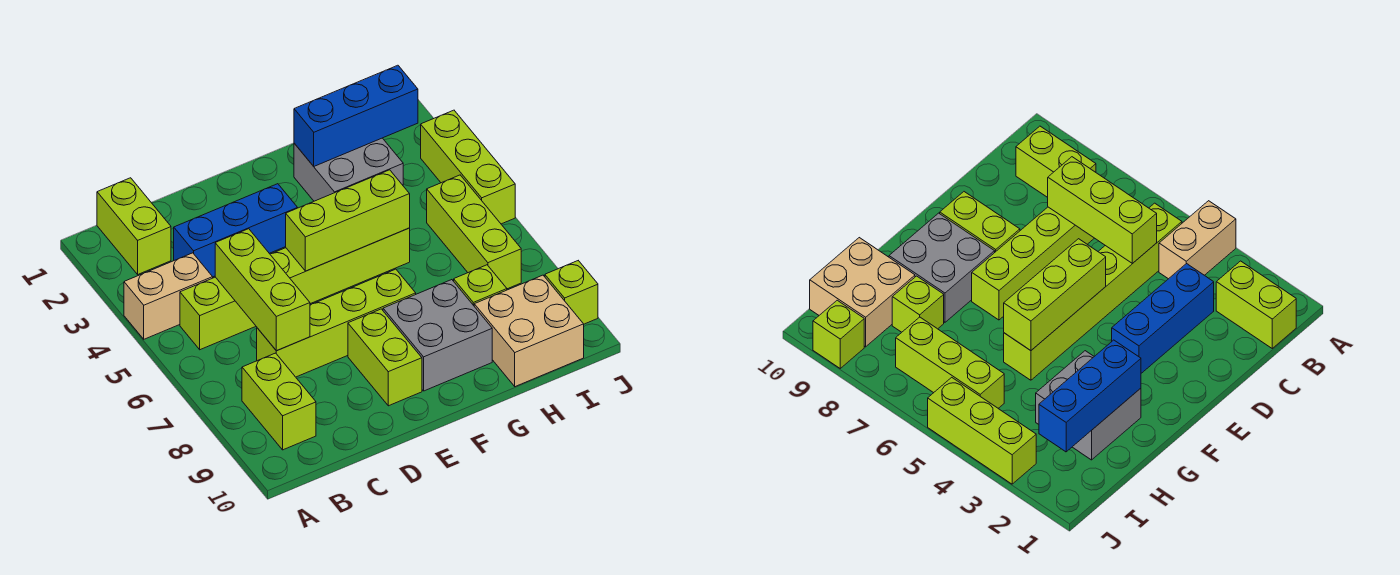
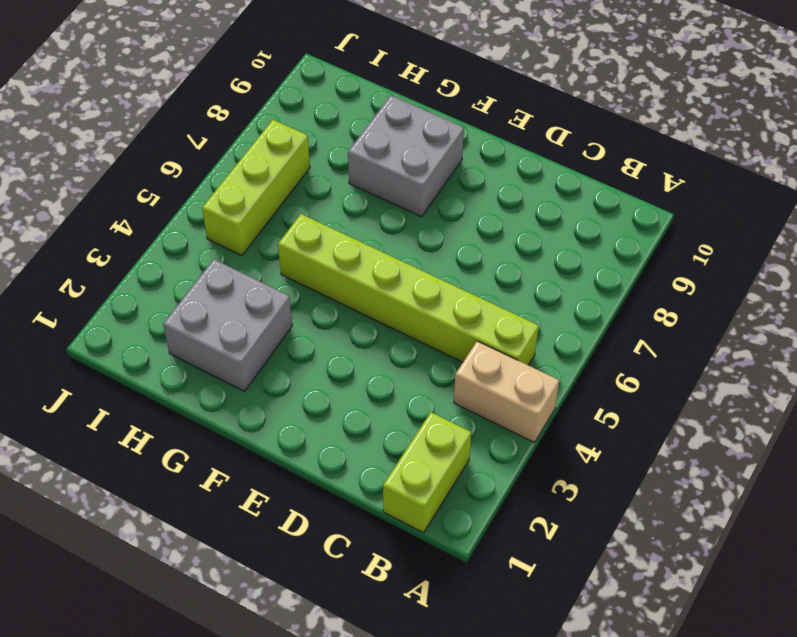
none -> lime 1x2 brick [242,353,316,450]
none -> blue 1x3 brick [174,184,297,277]
none -> lime 1x4 brick [257,269,416,377]

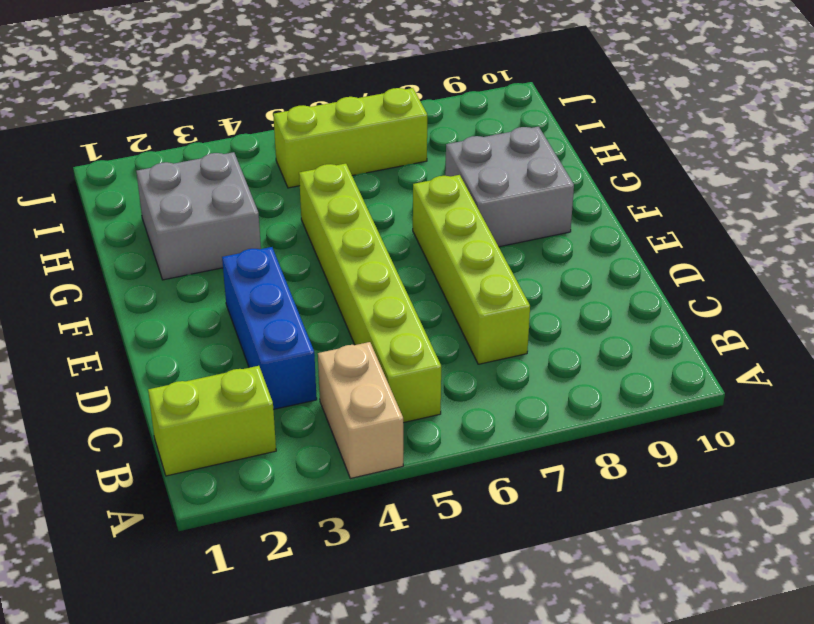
none -> lime 1x2 brick [242,353,316,450]
none -> lime 1x2 brick [348,309,422,406]
none -> lime 1x1 brick [454,265,507,306]

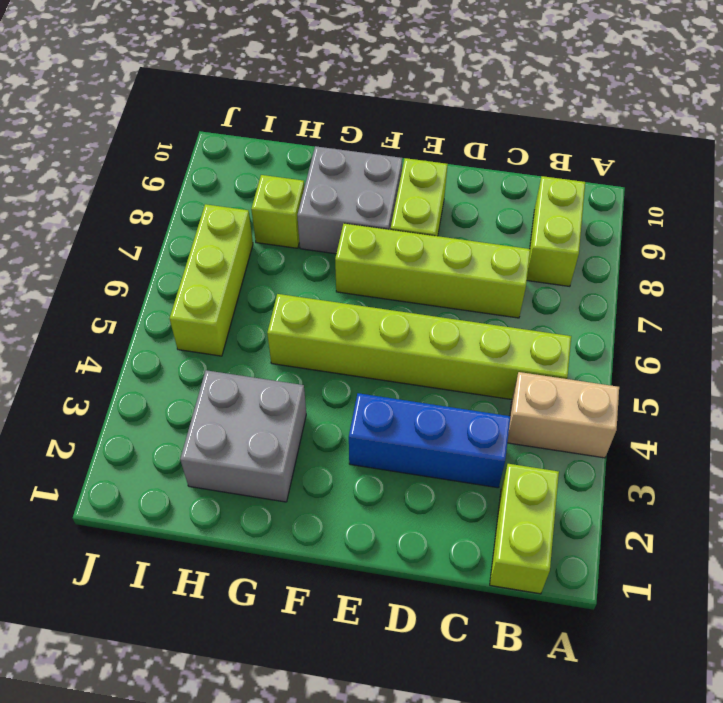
none -> tan 2x2 brick [474,275,584,387]
none -> lime 1x3 brick [421,110,515,224]
none -> lime 1x1 brick [545,261,598,324]

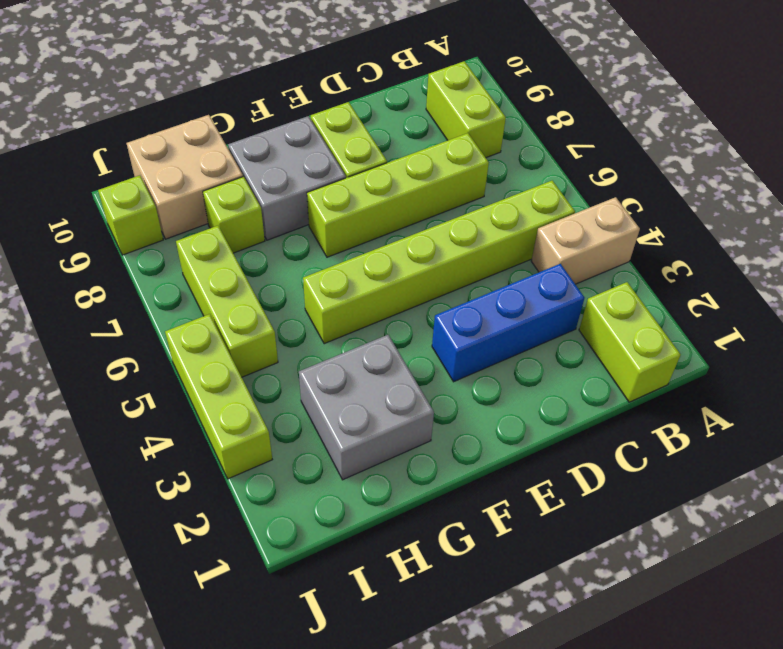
none -> lime 1x3 brick [215,229,310,351]
none -> lime 1x3 brick [286,170,410,271]
none -> blue 1x3 brick [294,65,418,166]

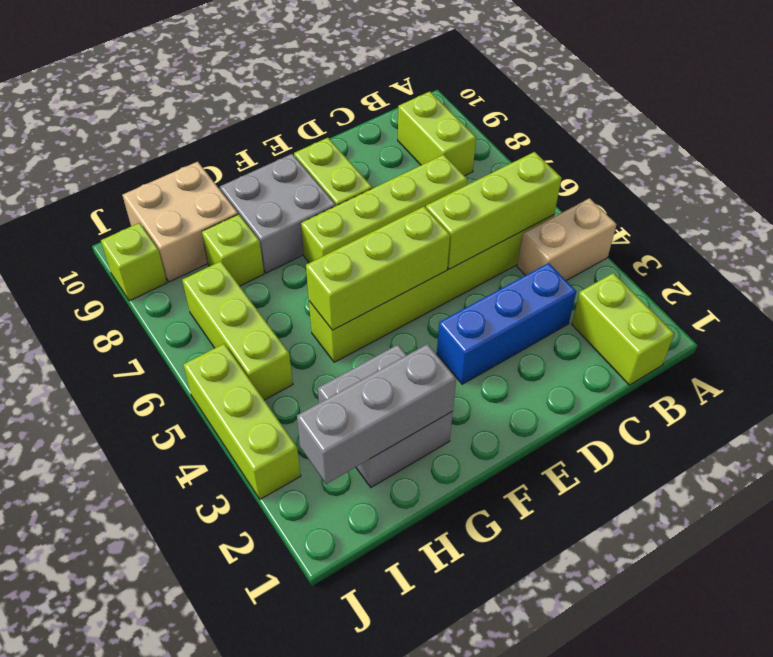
lime 1x3 brick [426,152,561,269] -> lime 1x3 brick turned to [215,229,310,351]
grey 1x3 brick [297,344,456,484] -> blue 1x3 brick [294,65,418,166]

